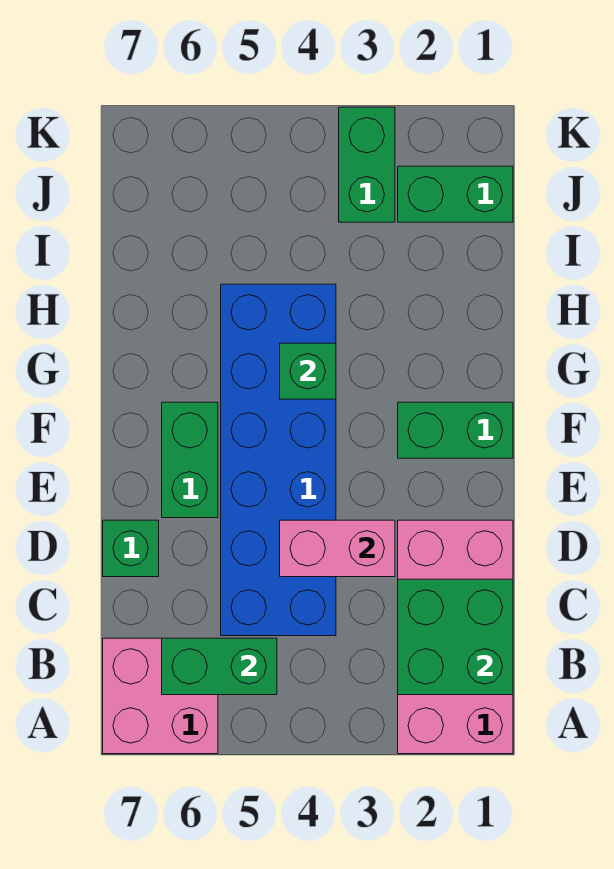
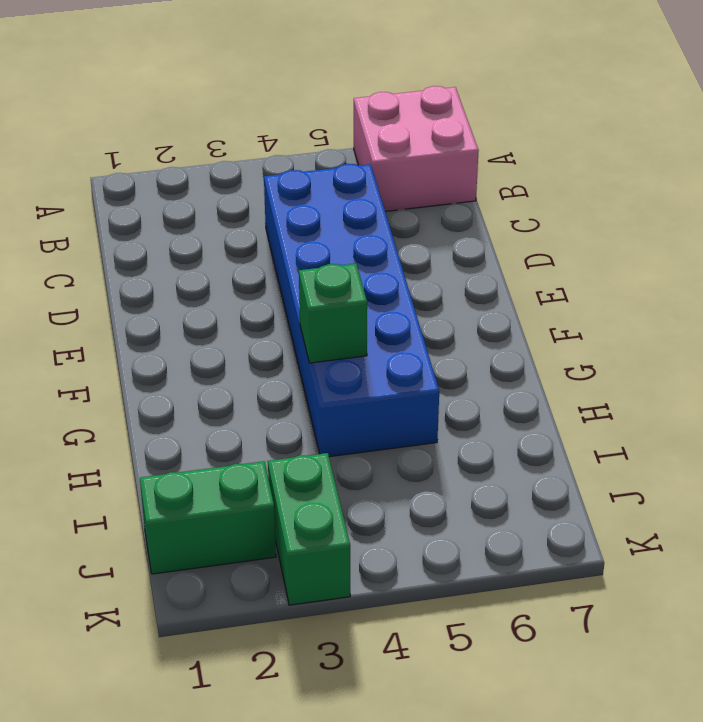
none -> pink 2x4 brick [398,520,513,754]
none -> green 1x1 brick [103,520,159,577]
none -> green 1x2 brick [162,402,218,518]

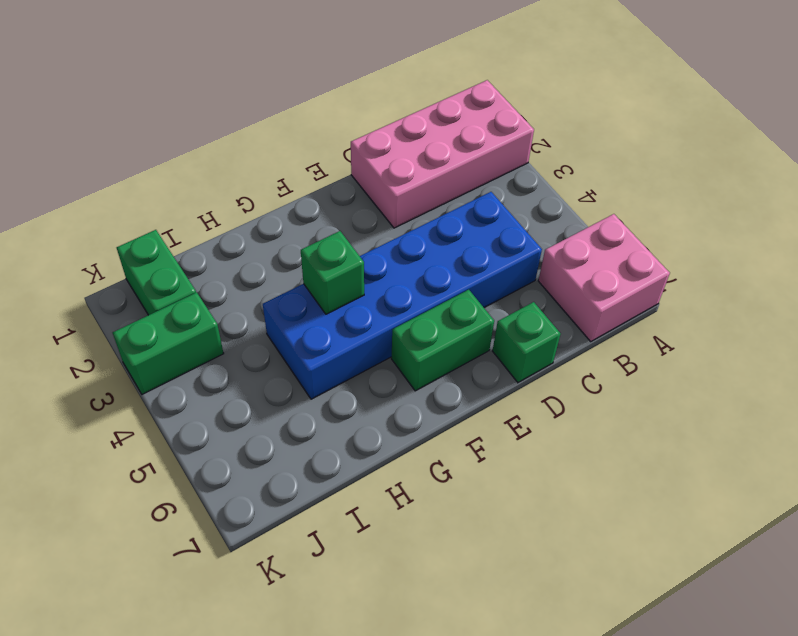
none -> green 1x2 brick [398,402,513,458]
none -> green 2x2 brick [398,579,513,695]
none -> green 1x2 brick [162,638,277,695]

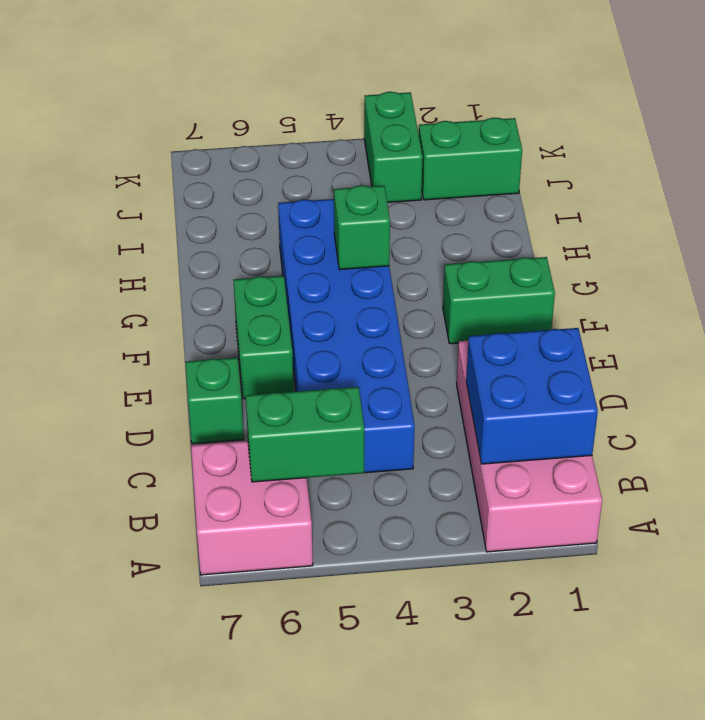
blue 2x2 brick [466,328,598,464] -> green 2x2 brick [398,579,513,695]
none -> pink 1x2 brick [280,520,395,577]

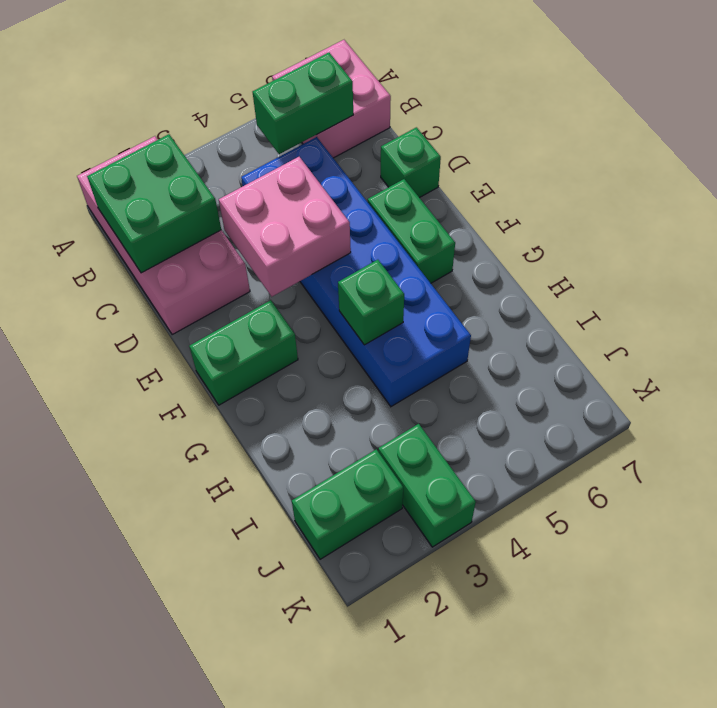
pink 2x2 brick [219,157,351,297] -> pink 1x2 brick [280,520,395,577]

